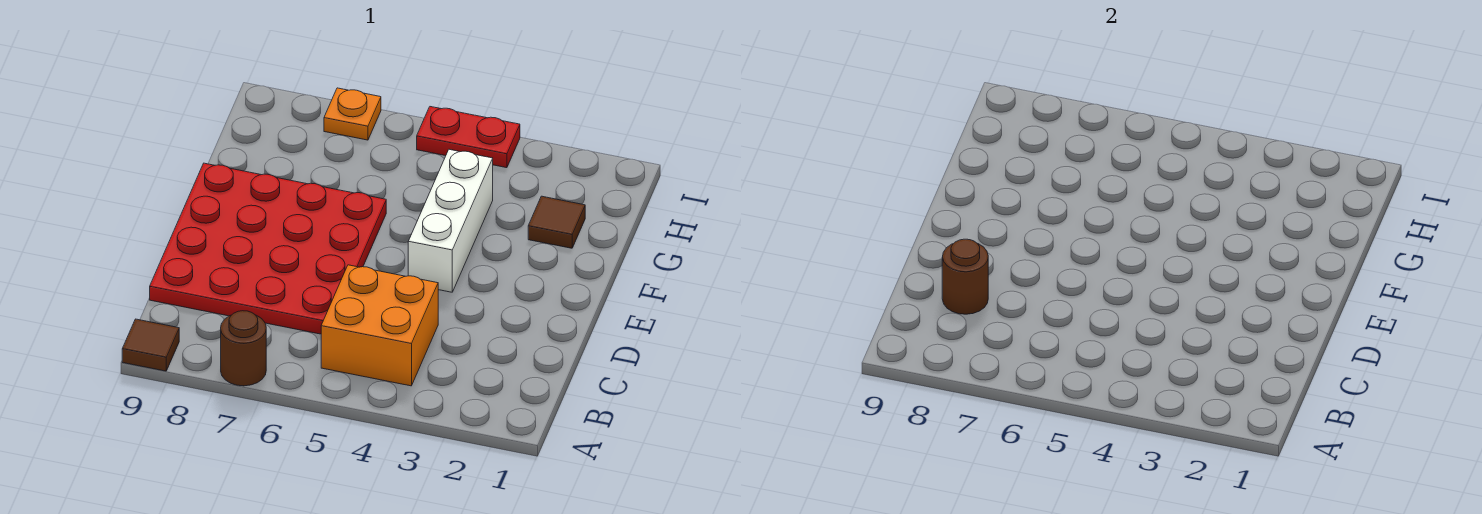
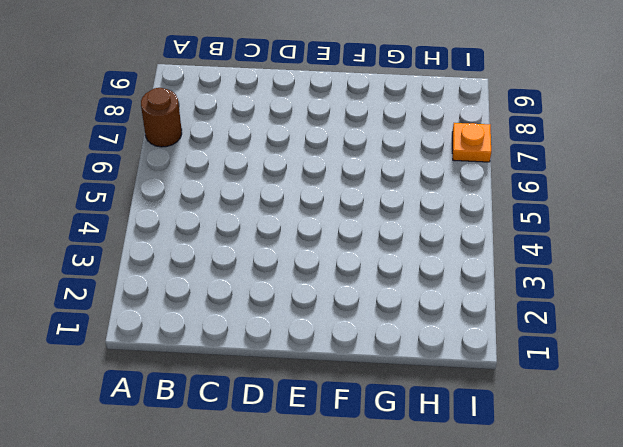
none -> brown 1x1 tile [122,319,179,371]
none -> orange 2x2 brick [321,265,438,386]

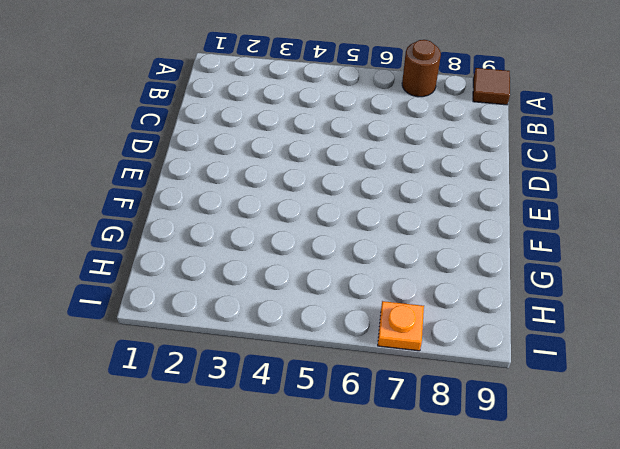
none -> orange 2x2 brick [321,265,438,386]
none -> red 4x4 plate [150,163,386,334]

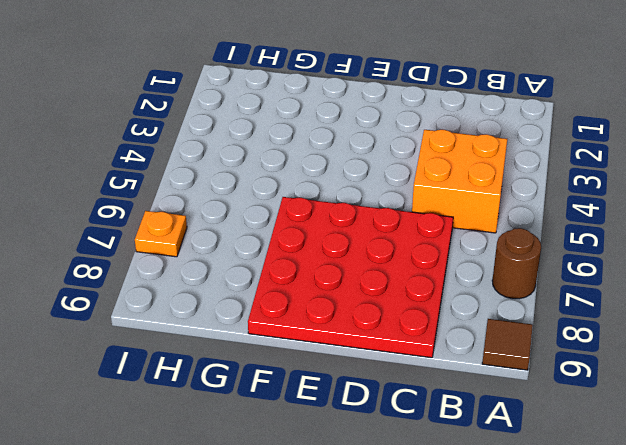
none -> white 1x3 brick [408,149,493,292]
none -> brown 1x1 tile [528,196,585,248]

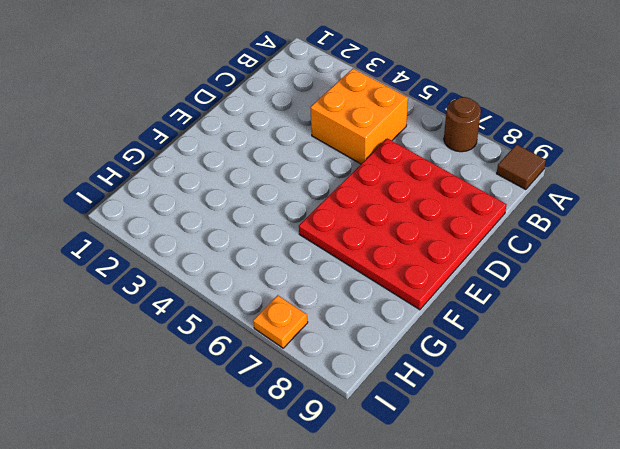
none -> white 1x3 brick [408,149,493,292]
none -> brown 1x1 tile [528,196,585,248]

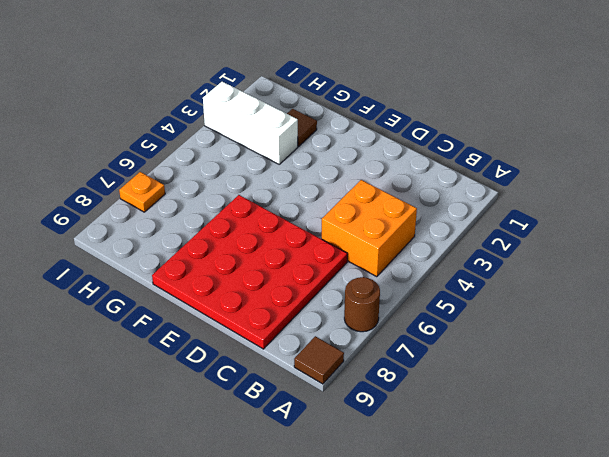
white 1x3 brick [203,82,298,164] -> white 1x3 brick moved to [408,149,493,292]
none -> red 1x2 plate [417,107,520,168]
none -> brown 1x1 round brick [942,239,988,314]

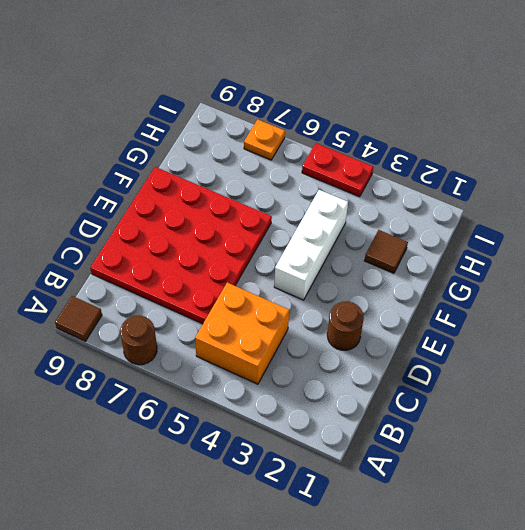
brown 1x1 round brick [327,302,364,350] -> brown 1x1 round brick moved to [942,239,988,314]

